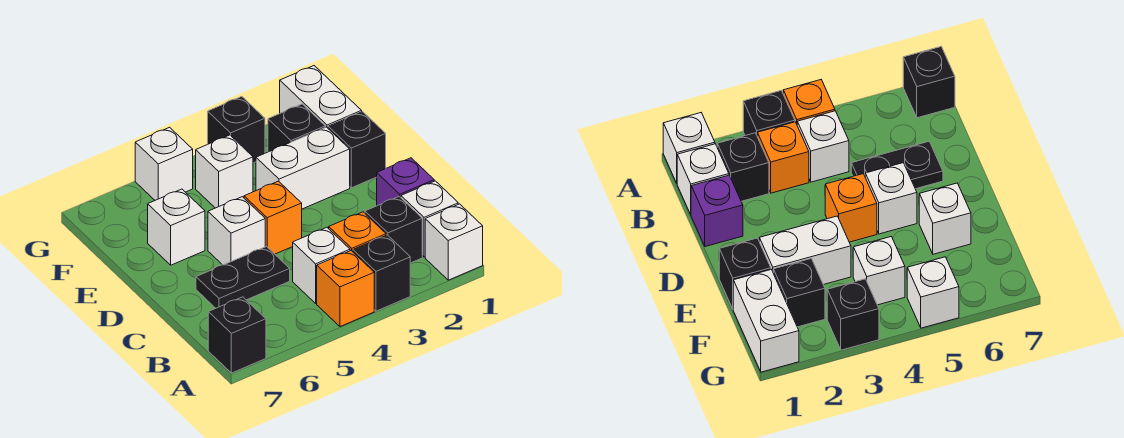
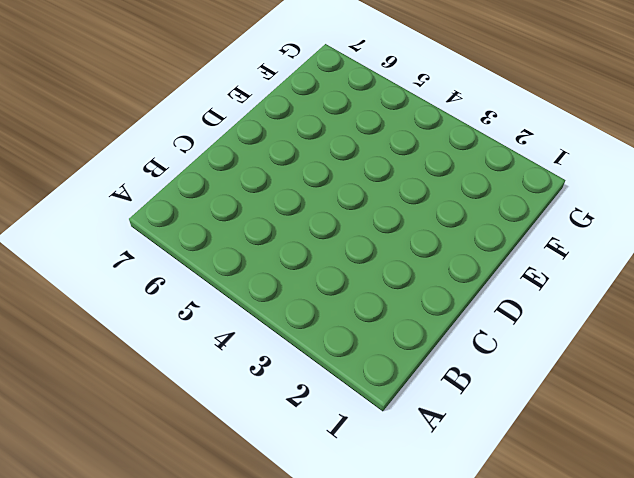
none -> white 1x1 brick [425,204,483,280]
none -> black 1x1 brick [353,235,410,311]
none -> orange 1x1 brick [317,251,374,327]

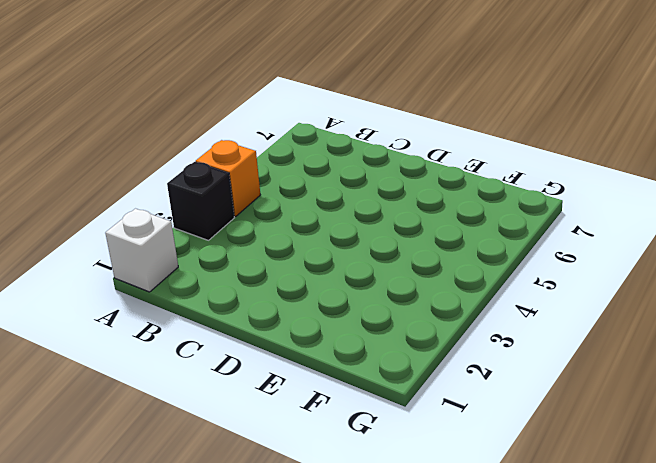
none -> black 1x1 brick [208,297,266,373]
none -> white 1x1 brick [401,181,458,257]
none -> black 1x1 brick [365,197,422,263]

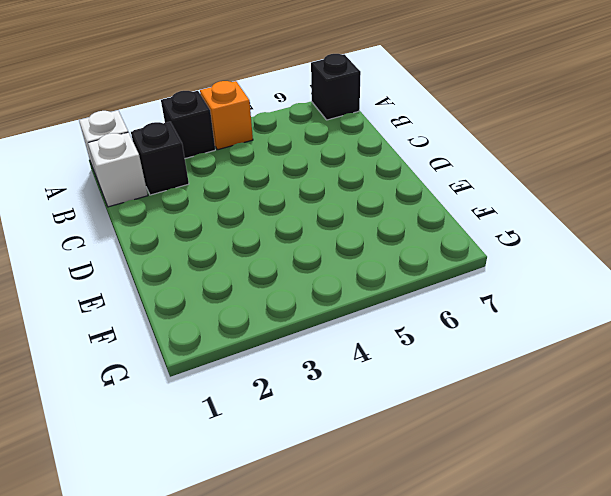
none -> orange 1x1 brick [329,212,386,252]
none -> white 1x1 brick [293,227,350,303]
none -> purple 1x1 brick [377,158,434,206]

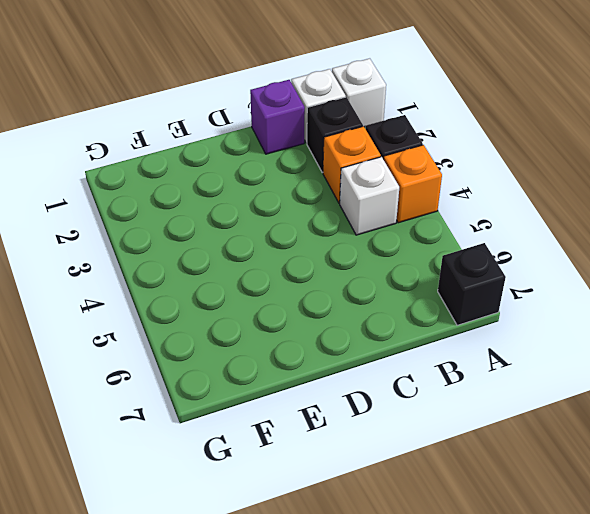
none -> black 1x2 plate [196,247,290,308]
none -> orange 1x1 brick [244,181,302,254]
none -> white 1x1 brick [208,197,265,265]

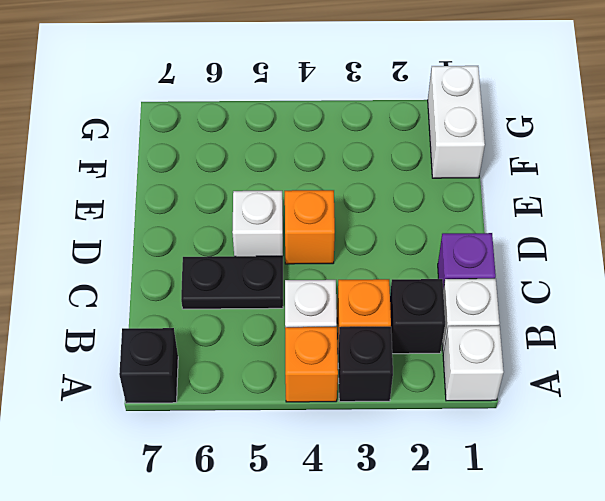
none -> black 1x1 brick [328,112,386,188]
none -> white 1x2 brick [256,127,350,209]
none -> white 1x1 brick [148,189,205,265]

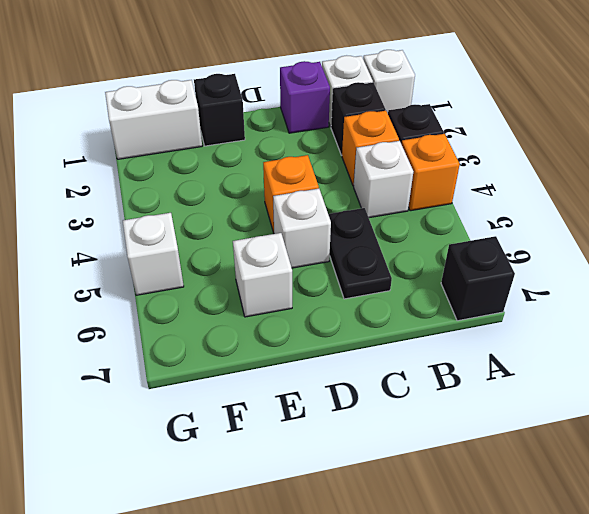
none -> white 1x2 brick [256,127,350,209]
none -> black 1x1 brick [268,104,325,152]
none -> white 1x1 brick [195,135,253,208]

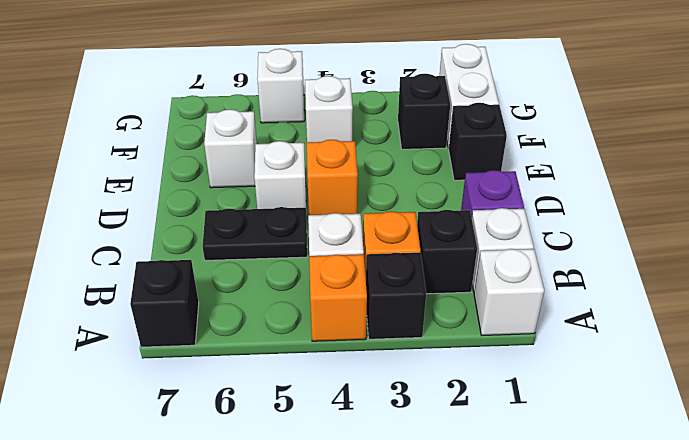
none -> white 1x2 brick [256,127,350,209]
none -> black 1x1 brick [208,97,265,163]

